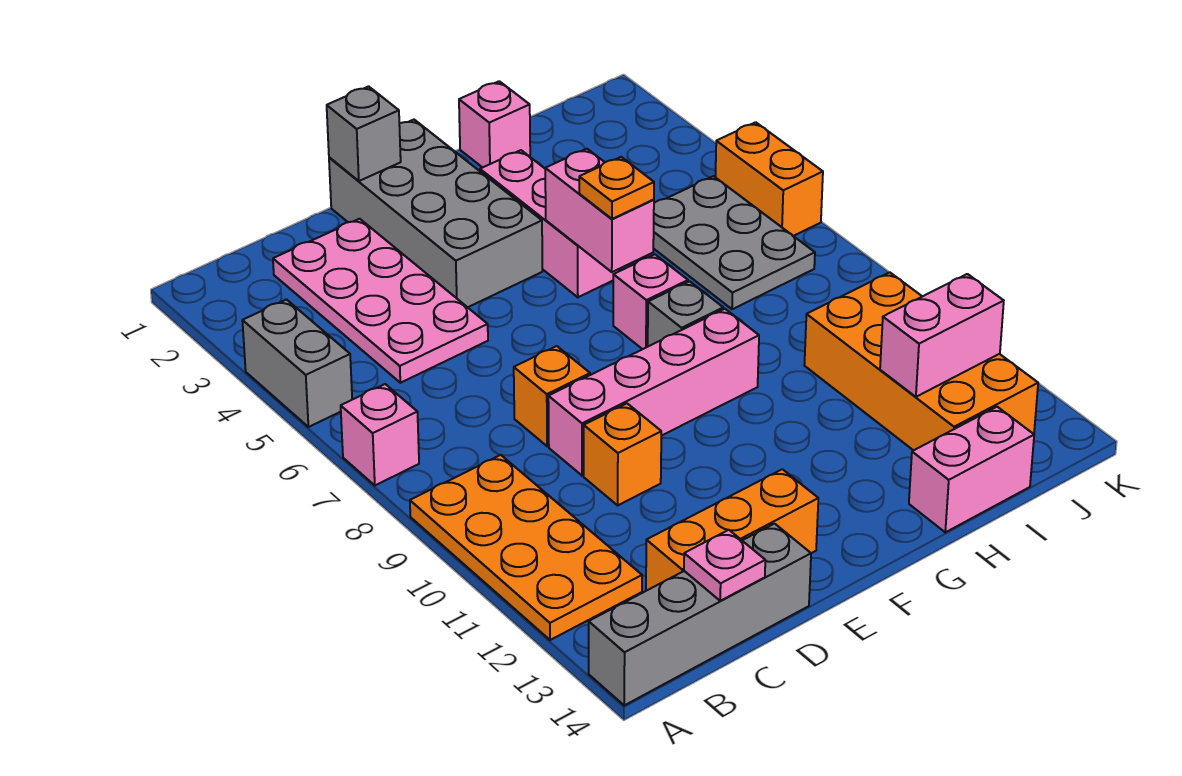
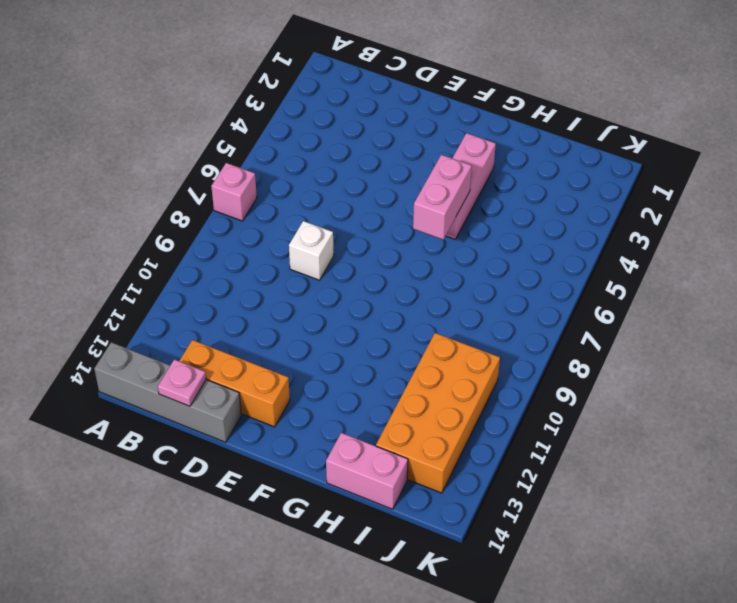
white 1x1 brick [289,221,334,280] -> orange 1x1 brick [514,346,590,446]
none -> grey 1x2 brick [242,300,352,427]
none -> orange 2x4 plate [410,455,642,640]
none -> pink 2x4 plate [273,219,488,383]

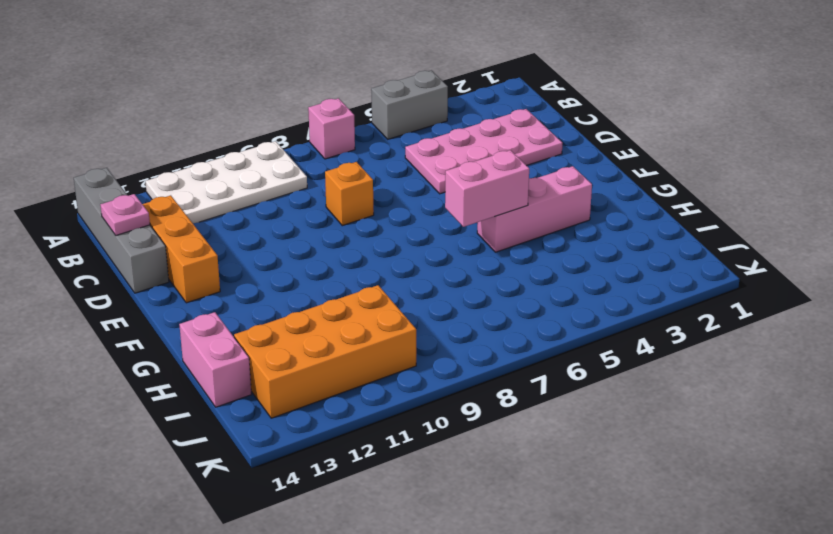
white 2x4 plate [145,141,307,224] -> orange 2x4 plate [410,455,642,640]
none -> pink 1x4 brick [548,309,759,476]
none -> orange 1x1 brick [584,404,661,505]
none -> grey 2x4 brick [329,120,542,307]

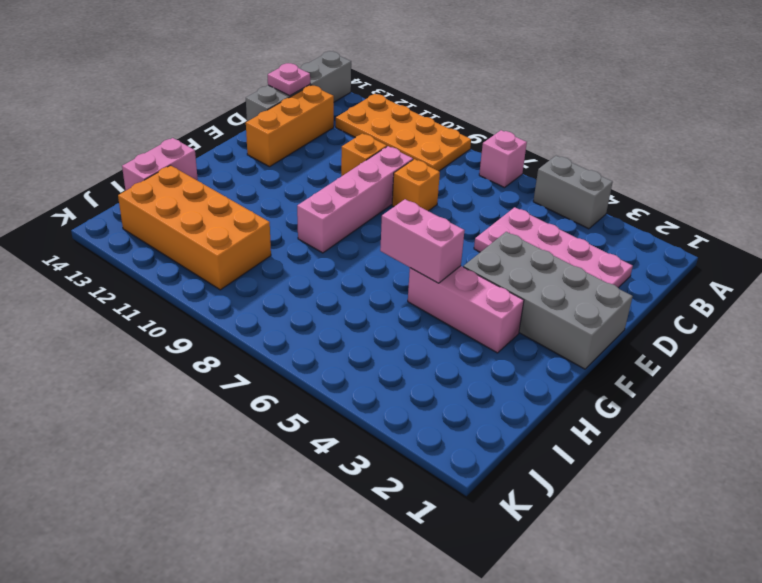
none -> pink 1x1 brick [613,254,688,349]
none -> grey 1x1 brick [648,281,723,346]
none -> pink 1x1 brick [459,81,530,168]

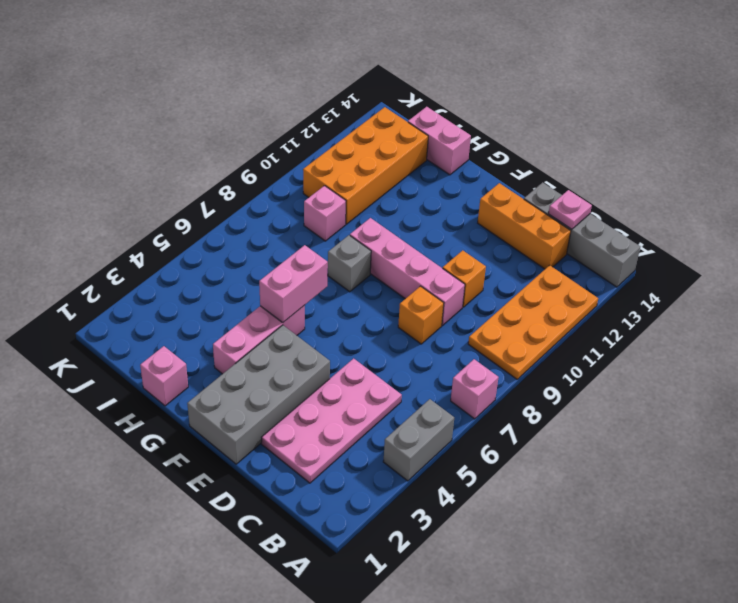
pink 1x1 brick [304,186,346,241] -> pink 1x1 brick moved to [613,254,688,349]
none -> grey 2x3 plate [653,176,815,309]
none -> orange 1x2 brick [715,122,823,236]
none -> grey 1x1 brick [327,86,401,181]

